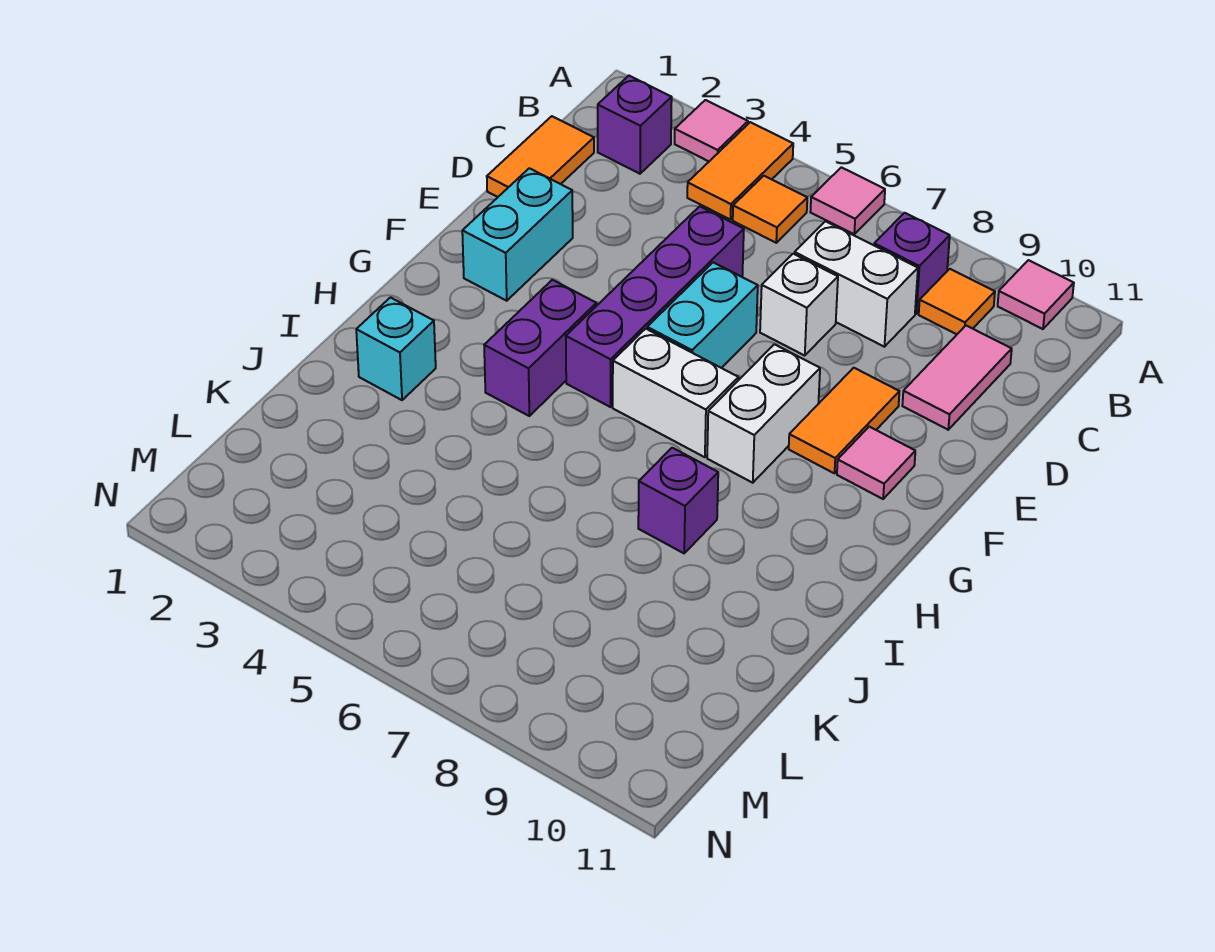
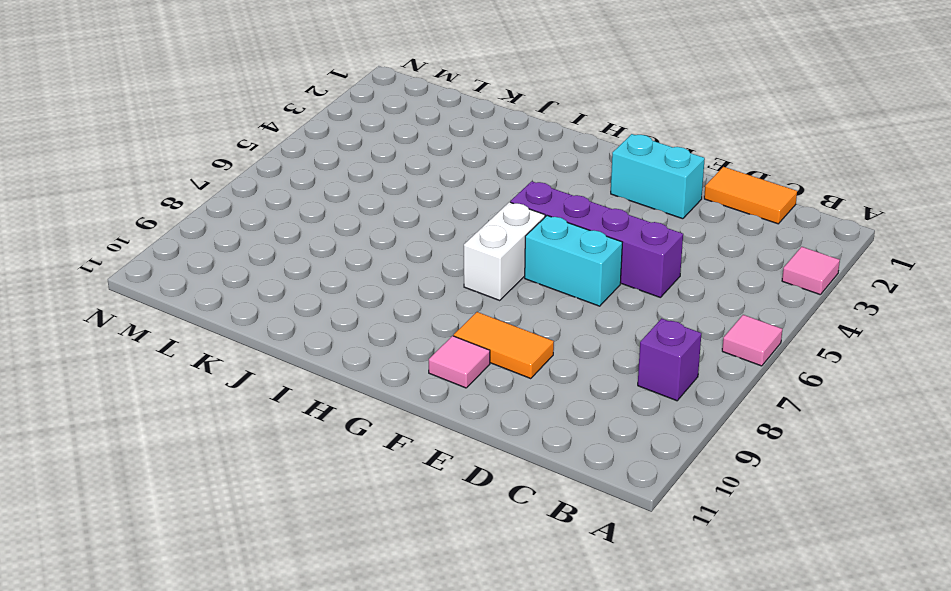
none -> orange 1x2 tile [687,122,793,220]
none -> pink 1x1 tile [998,260,1074,329]
none -> purple 1x1 brick [598,76,672,174]

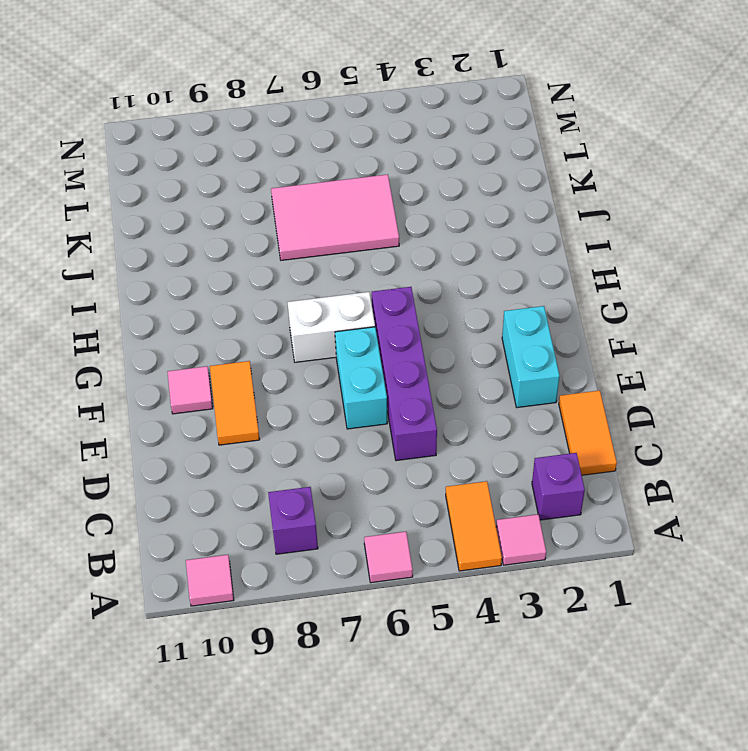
pink 2x3 tile [271,174,399,260] -> none
none -> orange 1x1 tile [733,176,807,243]
none -> orange 1x1 tile [919,269,995,334]
none -> white 1x2 brick [794,221,918,347]

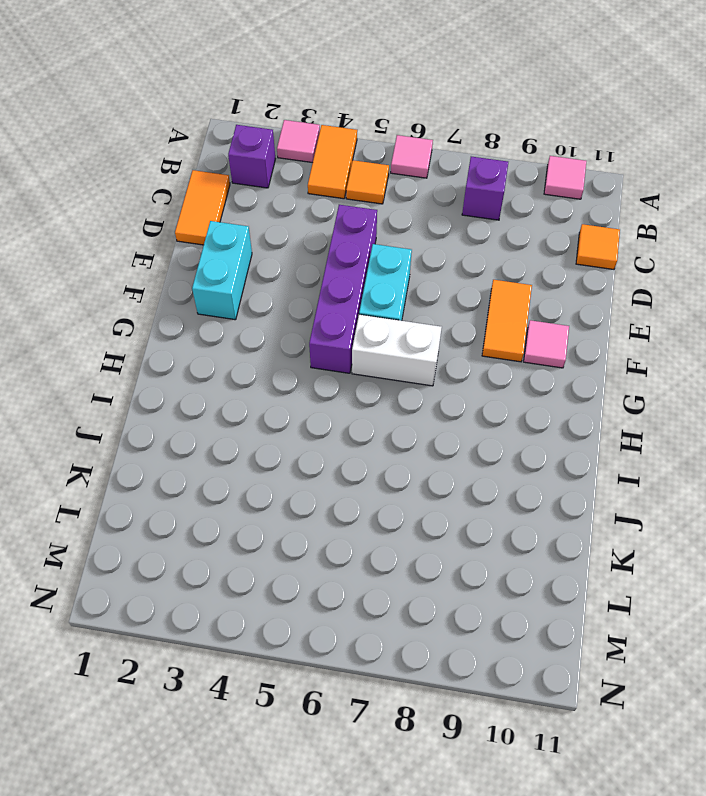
orange 1x1 tile [576,224,620,269] -> orange 1x1 tile moved to [919,269,995,334]
none -> white 1x2 brick [794,221,918,347]
none -> pink 1x2 tile [902,326,1012,430]
none -> white 1x1 brick [760,254,838,355]

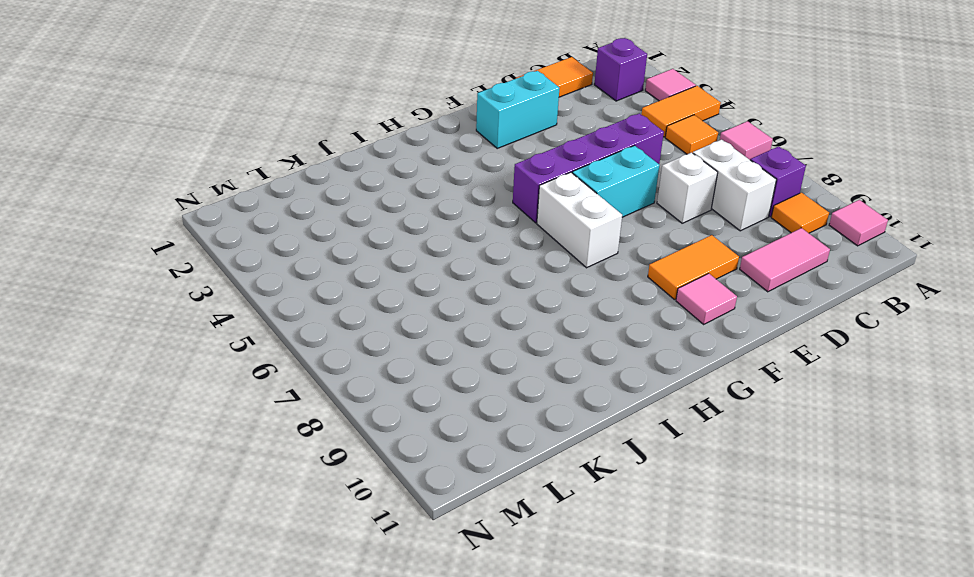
none -> white 1x2 brick [707,344,820,483]
none -> purple 1x2 brick [484,280,596,416]
none -> cyan 1x1 brick [356,298,436,400]

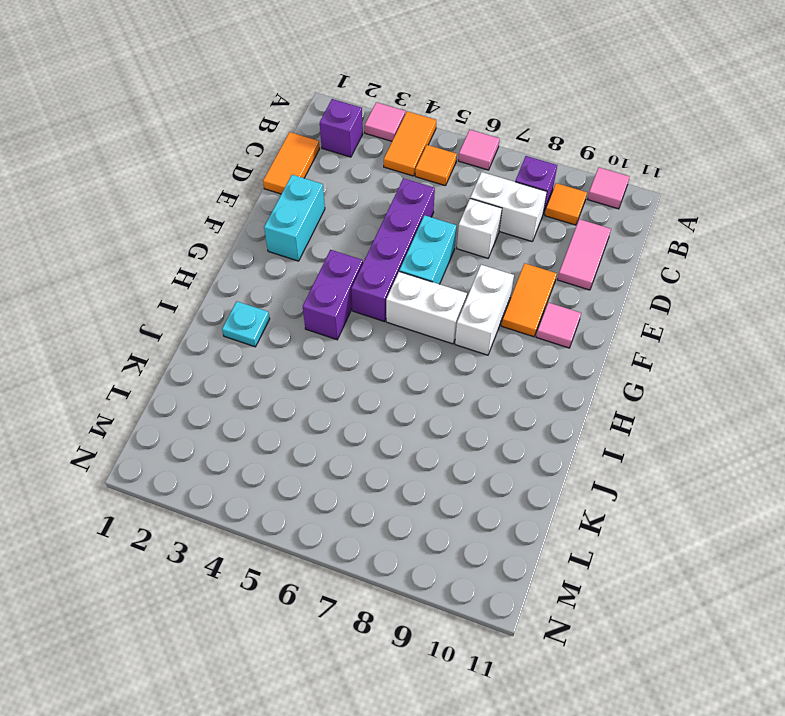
cyan 1x1 plate [222,301,270,347] -> cyan 1x1 brick [356,298,436,400]
none -> purple 1x1 brick [638,448,718,553]

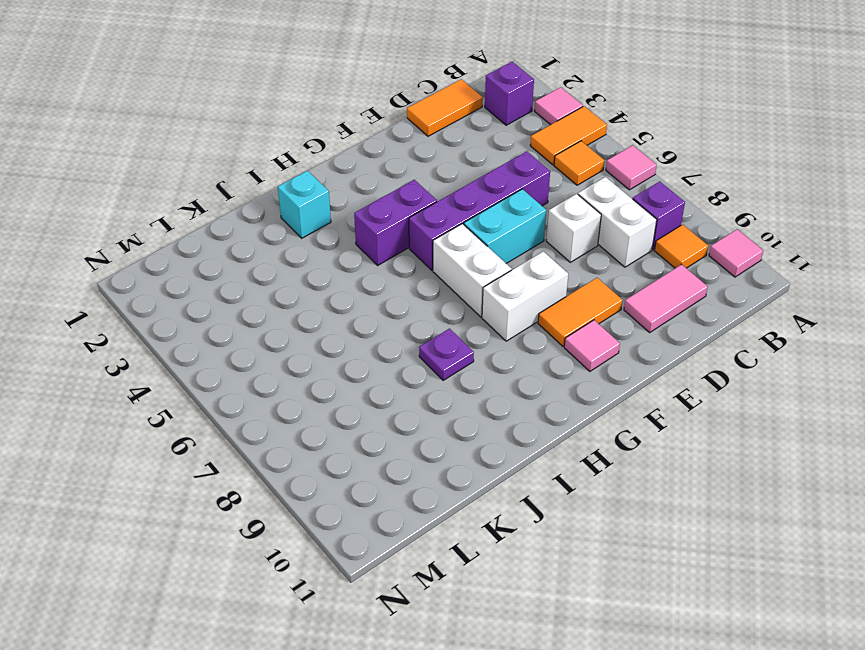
purple 1x1 plate [419,329,474,380] -> purple 1x1 brick [638,448,718,553]
none -> cyan 1x2 brick [462,168,573,301]

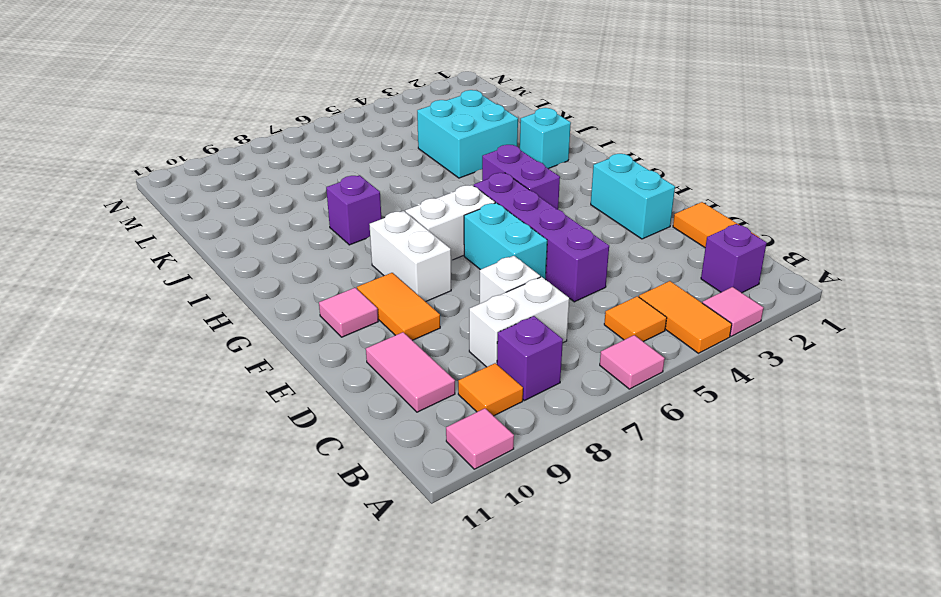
cyan 2x2 brick [417,90,518,178] -> none

